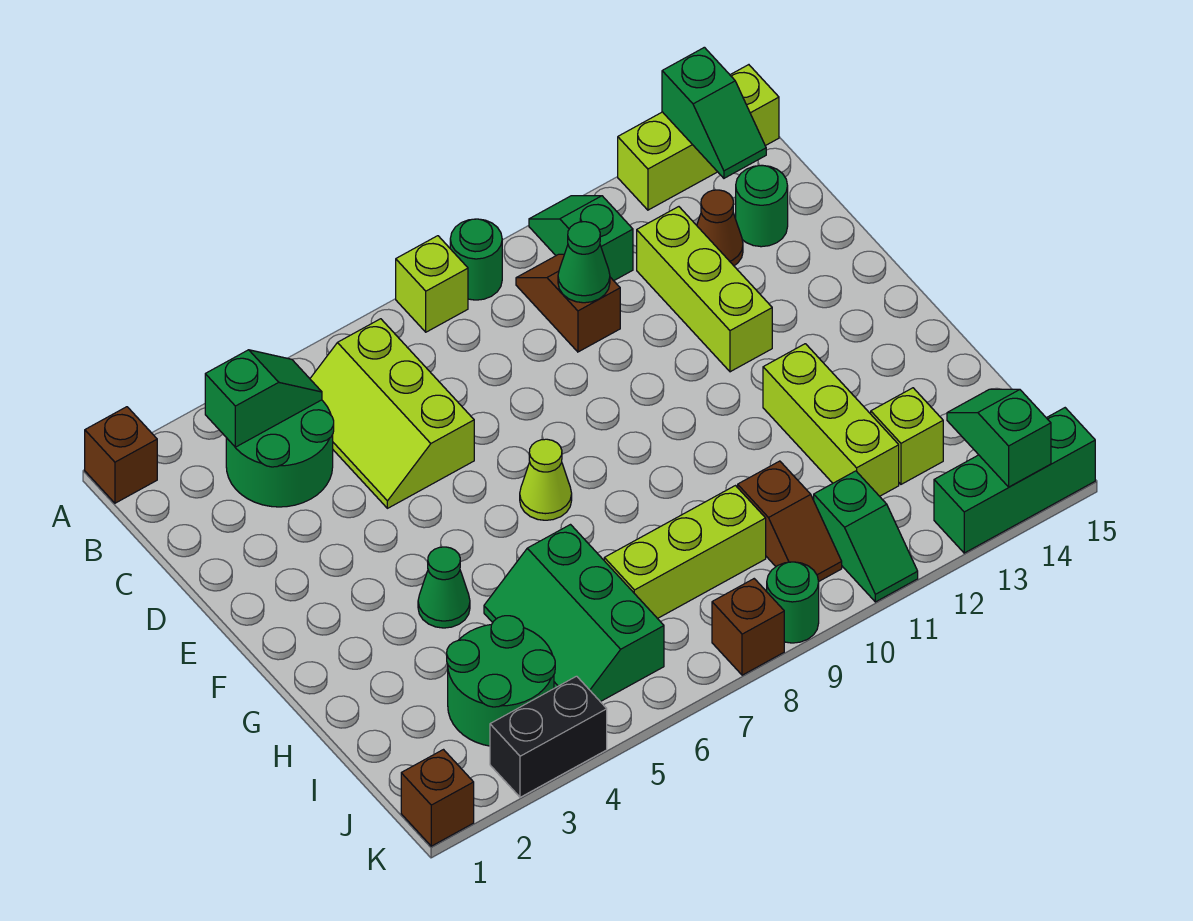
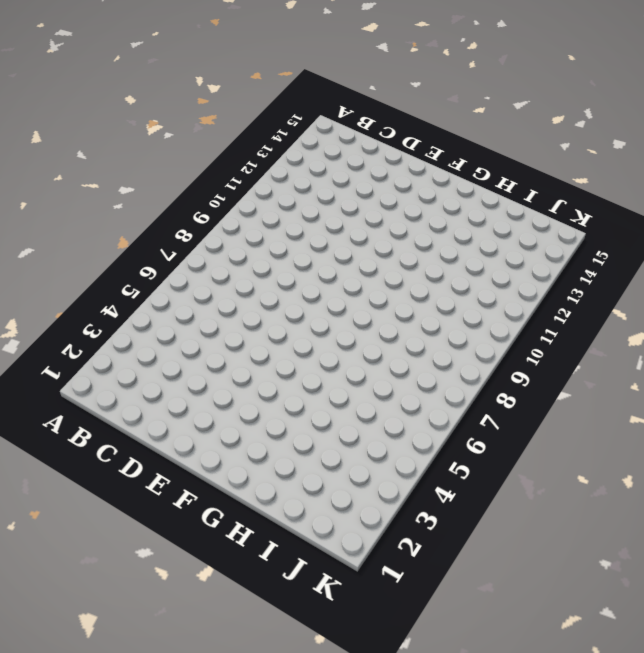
none -> brown 1x1 brick [85,407,157,503]
none -> lime 1x1 brick [396,236,468,332]
none -> green 1x1 round brick [450,219,502,300]

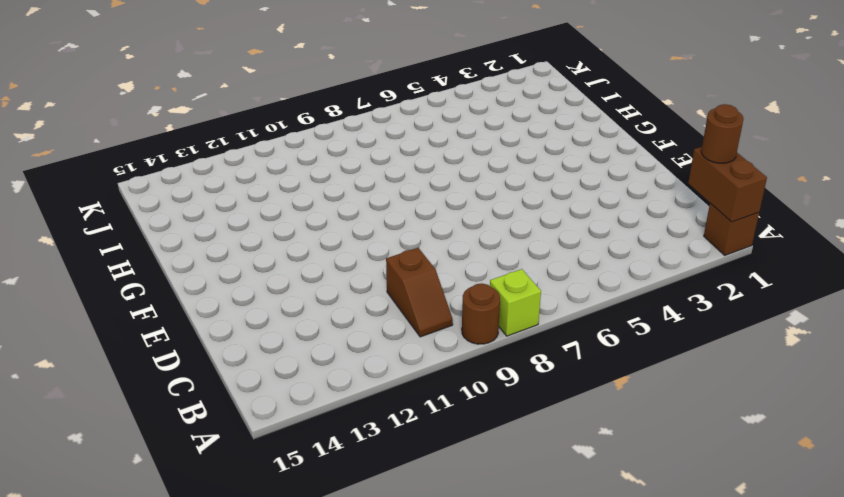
brown 1x2 brick [688,147,767,222] -> none
brown 1x1 round brick [462,283,500,344] -> green 1x1 round brick [450,219,502,300]
brown 1x1 round brick [701,104,744,163] -> none
none -> green 1x2 slope [529,196,633,281]
none -> lime 1x3 brick [618,65,779,210]
none -> green 2x2 round brick [226,400,334,507]

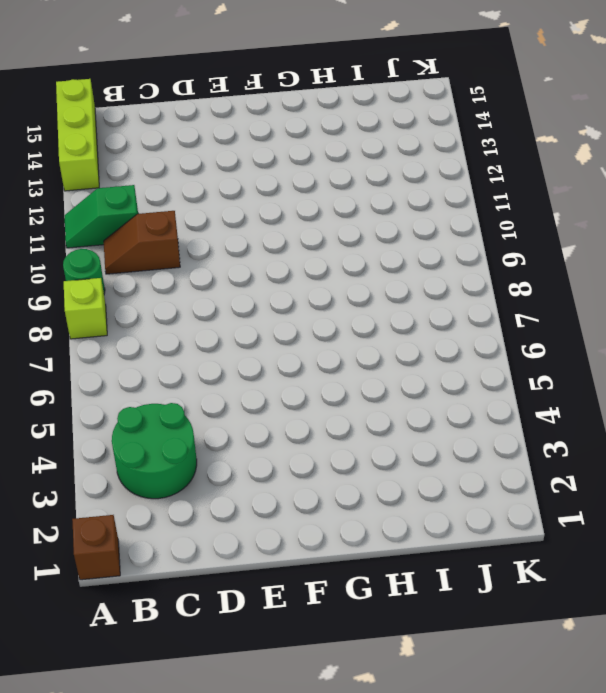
none -> lime 2x3 slope [310,319,474,508]
none -> lime 1x3 brick [637,207,772,372]
none -> brown 1x1 cone [697,190,743,266]

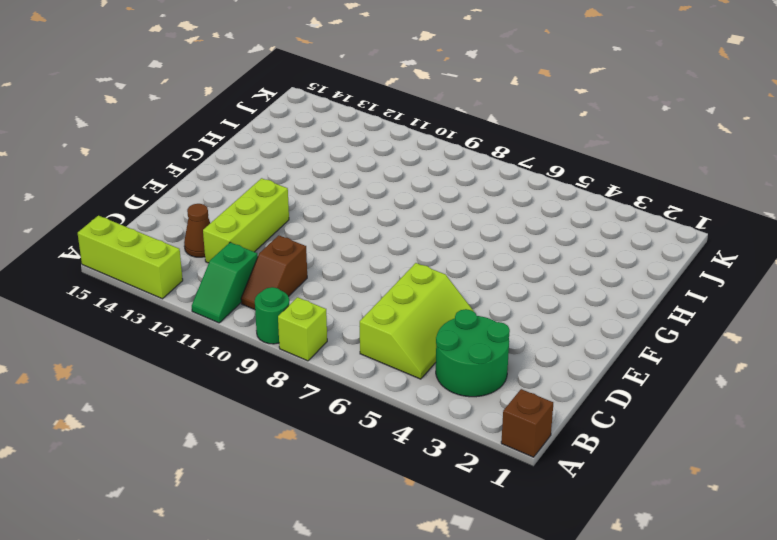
none -> green 1x1 round brick [736,165,788,247]
none -> lime 1x1 cone [520,439,572,520]
none -> green 1x1 cone [418,547,470,628]

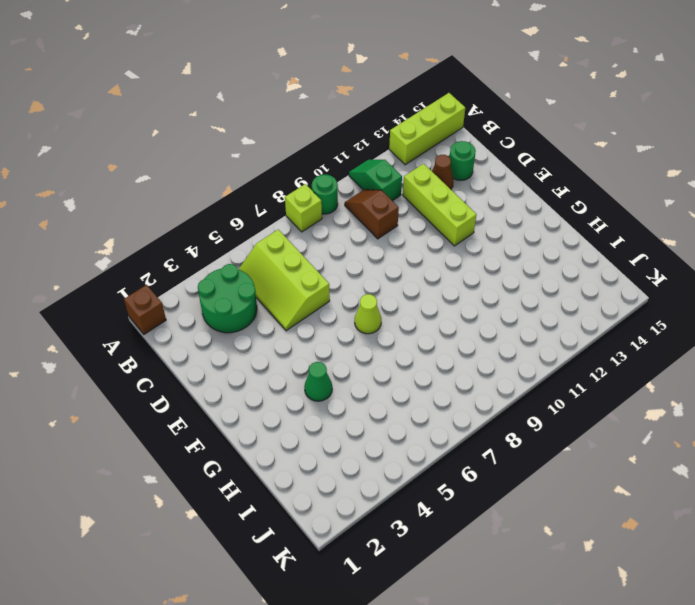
none -> lime 1x3 brick [763,344,899,496]
none -> green 2x3 slope [484,525,664,702]
none -> green 2x2 round brick [447,616,555,746]

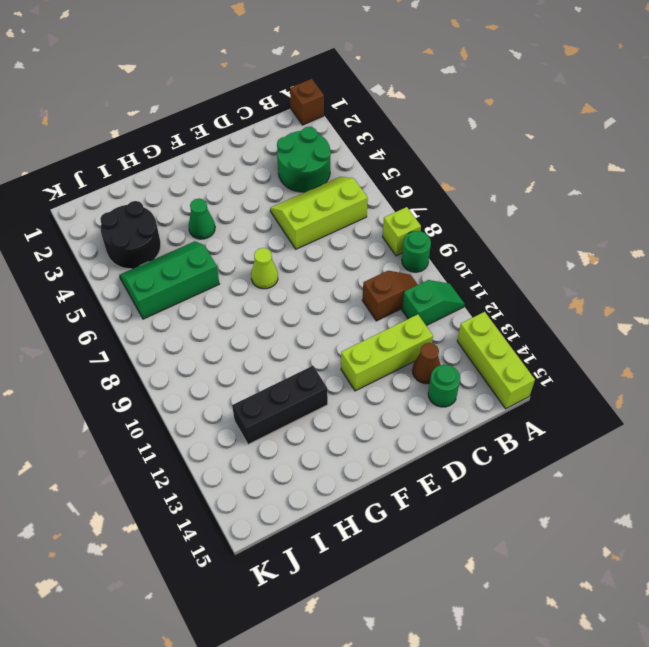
black 1x3 brick [232,366,328,444] -> lime 1x3 brick [763,344,899,496]
black 2x2 round brick [100,201,161,269] -> green 2x2 round brick [447,616,555,746]
none -> lime 1x3 brick [604,486,766,619]
none -> brown 1x2 slope [738,461,842,582]
none -> lime 1x1 brick [871,388,943,484]

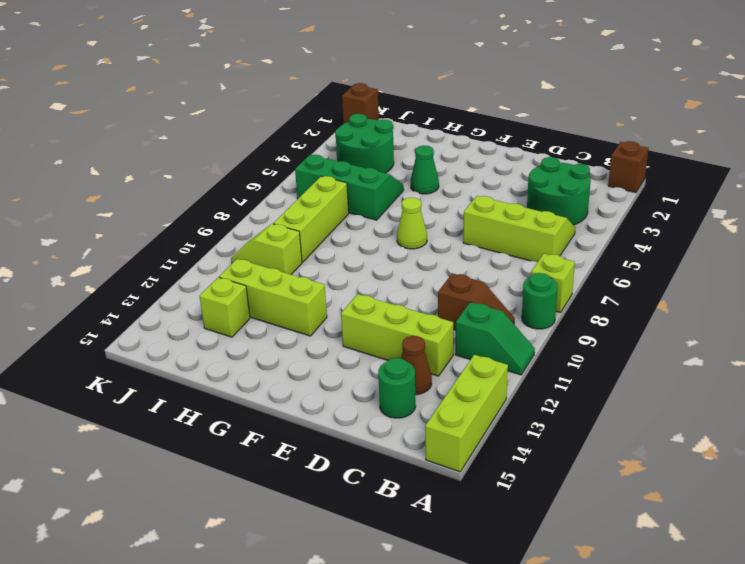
lime 1x2 slope [231,224,302,274] -> brown 1x2 slope [738,461,842,582]
none -> green 1x2 slope [814,471,918,602]
none -> black 1x2 brick [490,676,607,797]
none -> brown 1x1 brick [712,579,784,675]

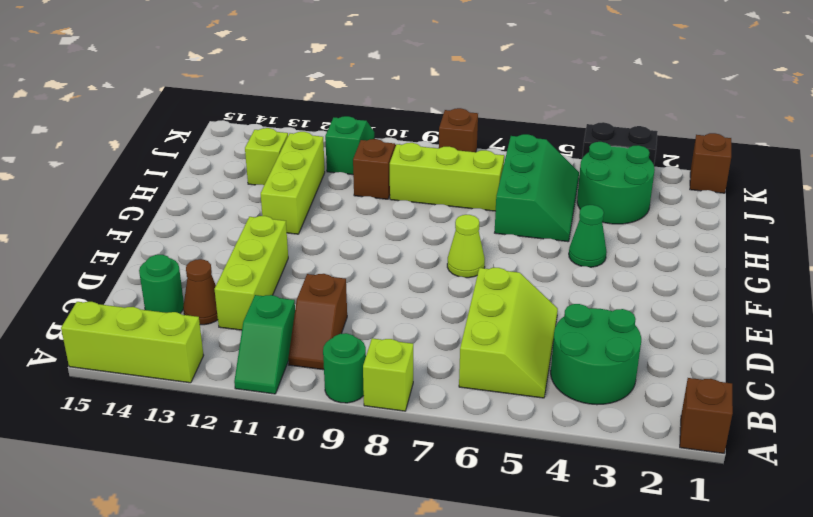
none -> green 1x1 round brick [767,562,819,643]
none -> green 1x3 brick [934,408,1095,553]
none -> green 1x2 slope [662,47,766,178]

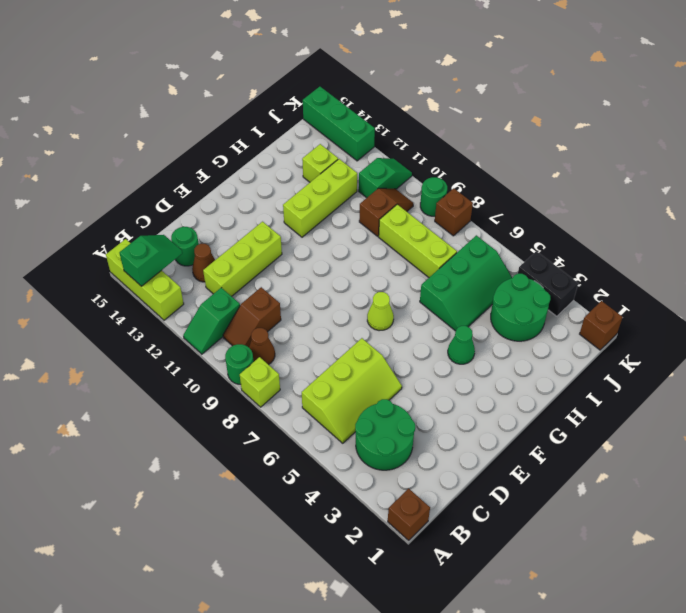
brown 1x1 cone [249,328,275,365] -> none
none -> green 1x2 slope [205,350,322,447]
none -> green 1x1 cone [558,222,610,303]
none -> green 1x2 slope [947,389,1051,487]

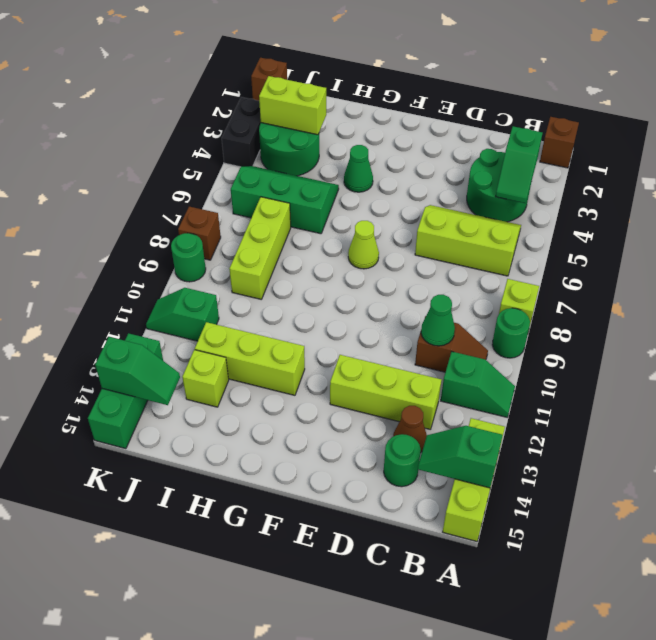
lime 1x2 brick [259,76,327,135] -> none
none -> brown 1x2 slope [738,461,842,582]

